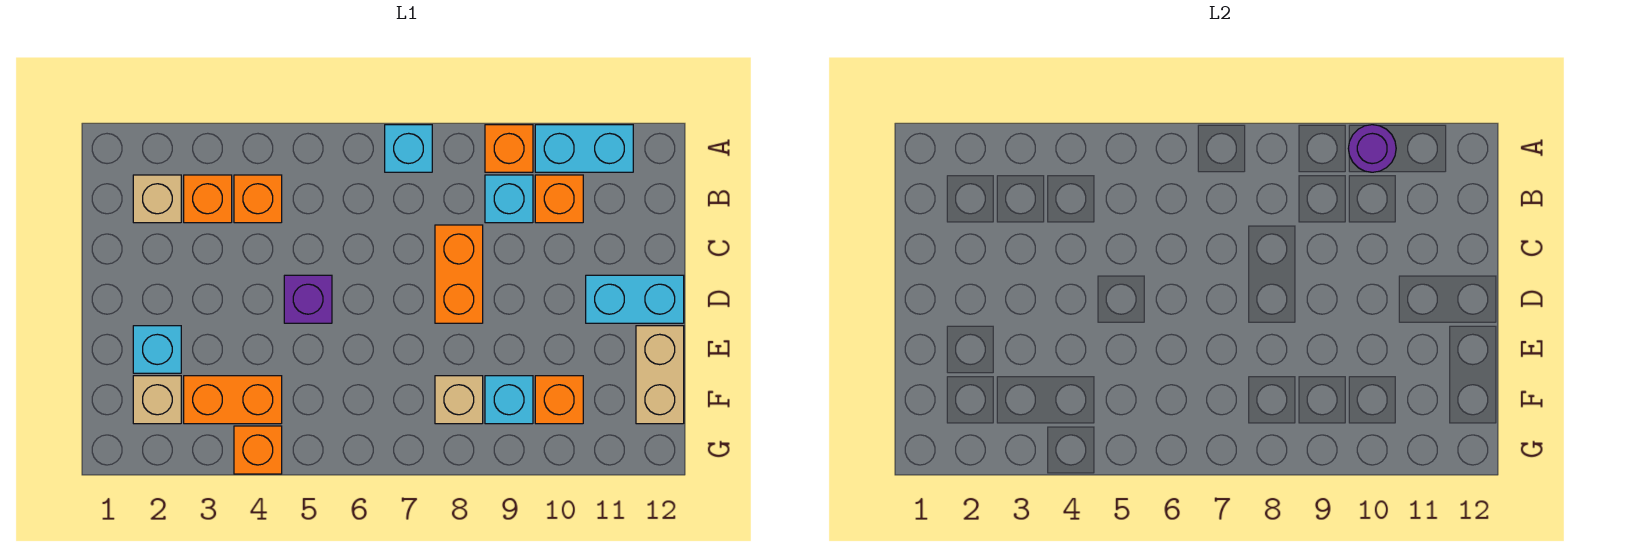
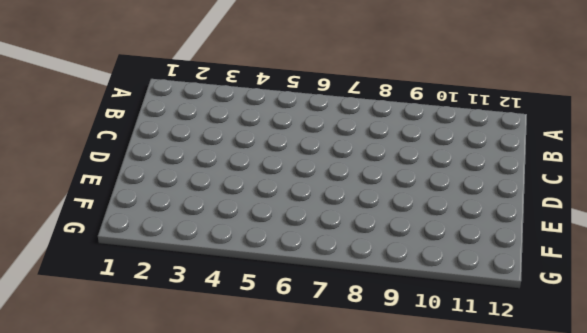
none -> cyan 1x1 brick [385,125,432,172]
none -> orange 1x1 brick [485,125,533,172]
none -> cyan 1x2 brick [535,125,633,172]

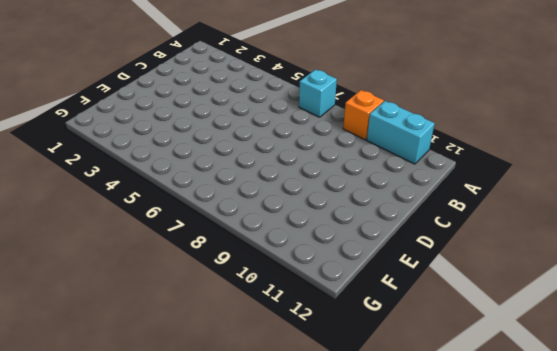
none -> tan 1x1 brick [133,175,181,223]
none -> orange 1x1 brick [184,175,232,223]
none -> orange 1x1 brick [234,175,282,223]

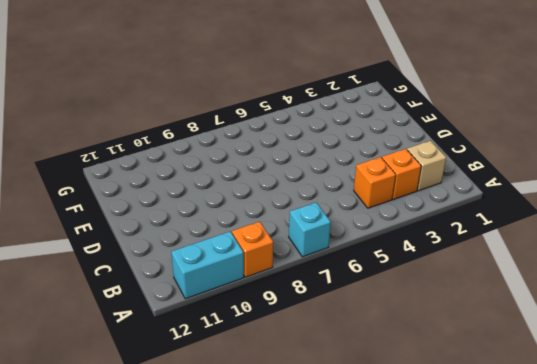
none -> cyan 1x1 brick [485,175,533,223]
none -> orange 1x1 brick [535,175,583,223]
none -> orange 1x2 brick [435,225,483,323]

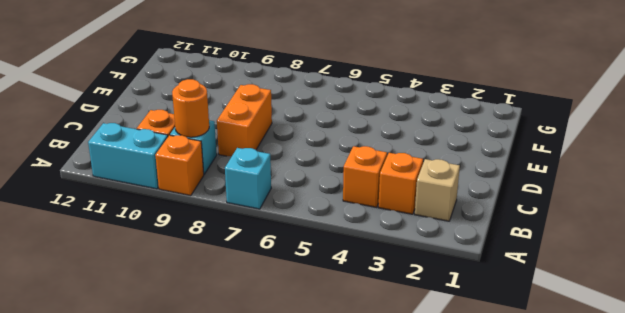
orange 1x1 round brick [172,79,209,137] -> none
none -> purple 1x1 brick [284,275,332,323]
none -> cyan 1x2 brick [586,275,684,323]
none -> cyan 1x1 brick [133,326,181,373]

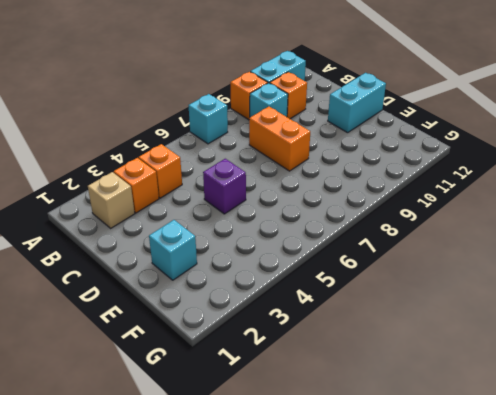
none -> tan 1x2 brick [636,326,684,424]
none -> tan 1x1 brick [133,376,181,424]
none -> orange 1x2 brick [184,376,282,424]

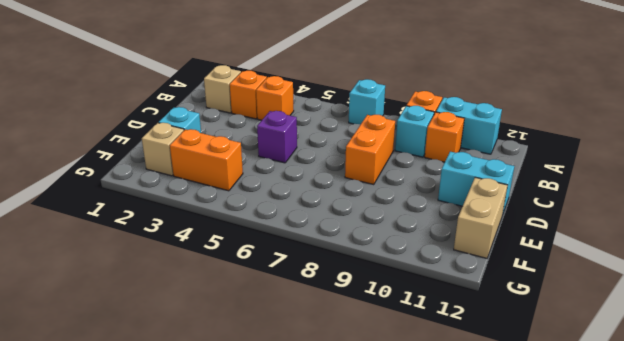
none -> tan 1x1 brick [435,376,483,424]
none -> cyan 1x1 brick [485,376,533,424]
none -> orange 1x1 brick [535,376,583,424]

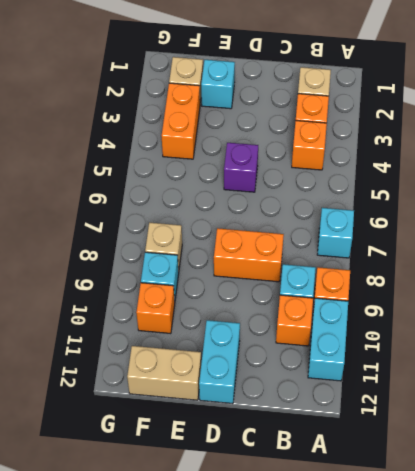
none -> orange 1x1 brick [234,426,282,474]
none -> purple 1x1 round brick [1348,125,1396,172]

